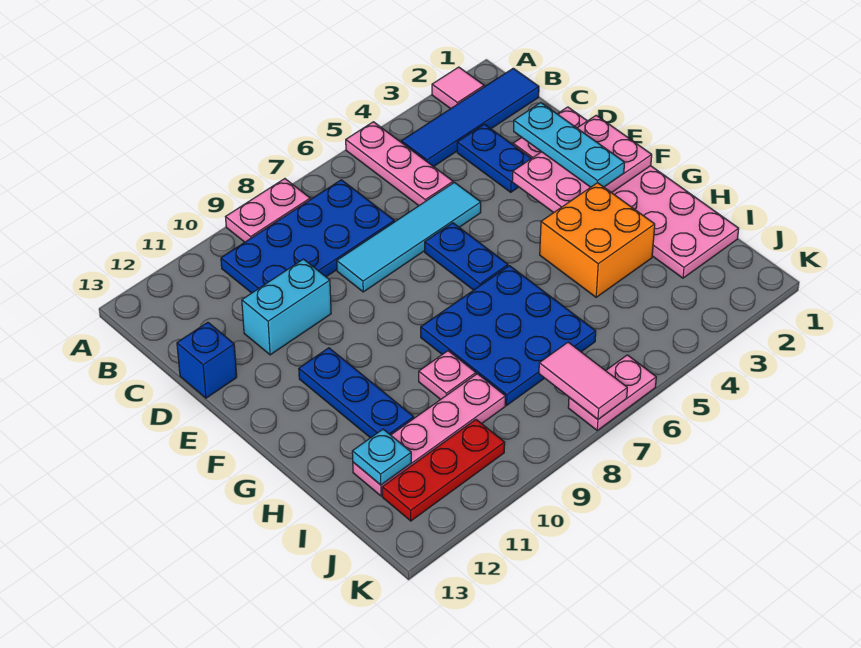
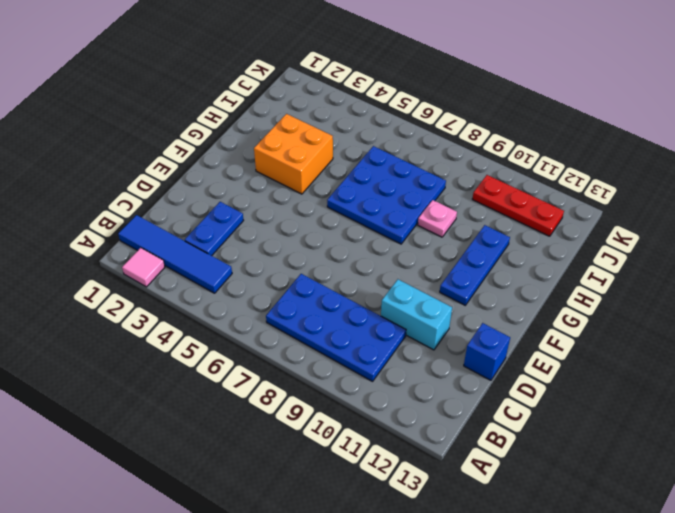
none -> pink 1x3 plate [346,122,453,206]
none -> pink 1x2 plate [226,179,310,242]
none -> pink 2x6 plate [513,107,739,278]

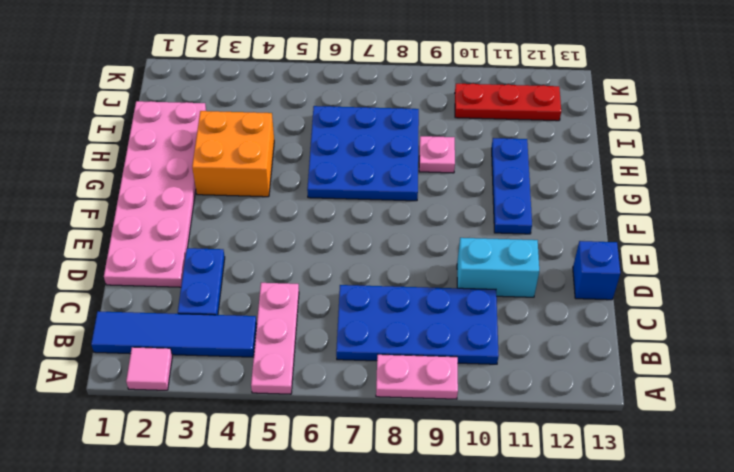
none -> cyan 1x4 tile [337,182,481,292]
none -> blue 1x2 plate [425,223,508,290]
none -> pink 1x4 plate [353,374,505,496]

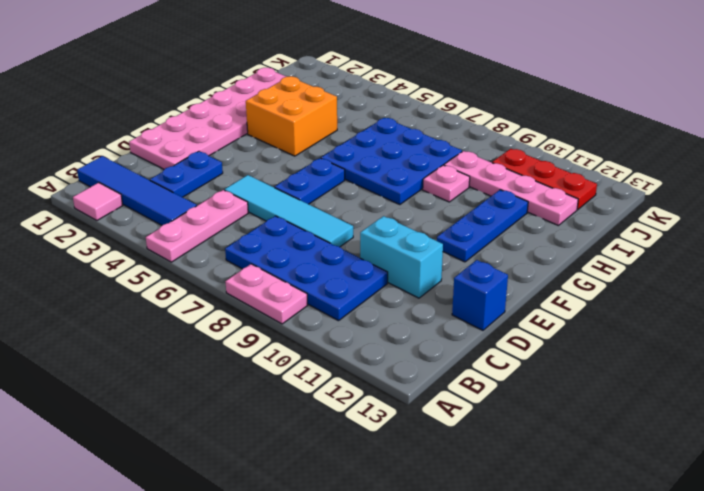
none -> pink 1x2 plate [568,355,656,430]
none -> pink 2x3 plate [512,115,652,213]
none -> cyan 1x1 plate [352,429,411,485]

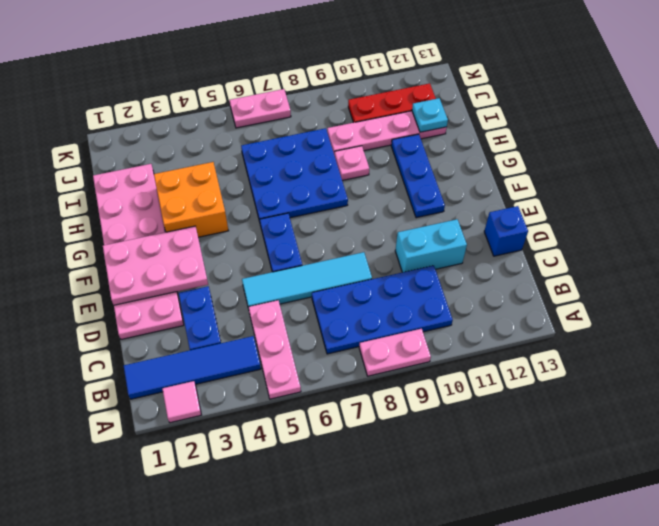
none -> pink 1x2 tile [539,342,627,419]
none -> cyan 1x3 plate [514,103,625,187]

